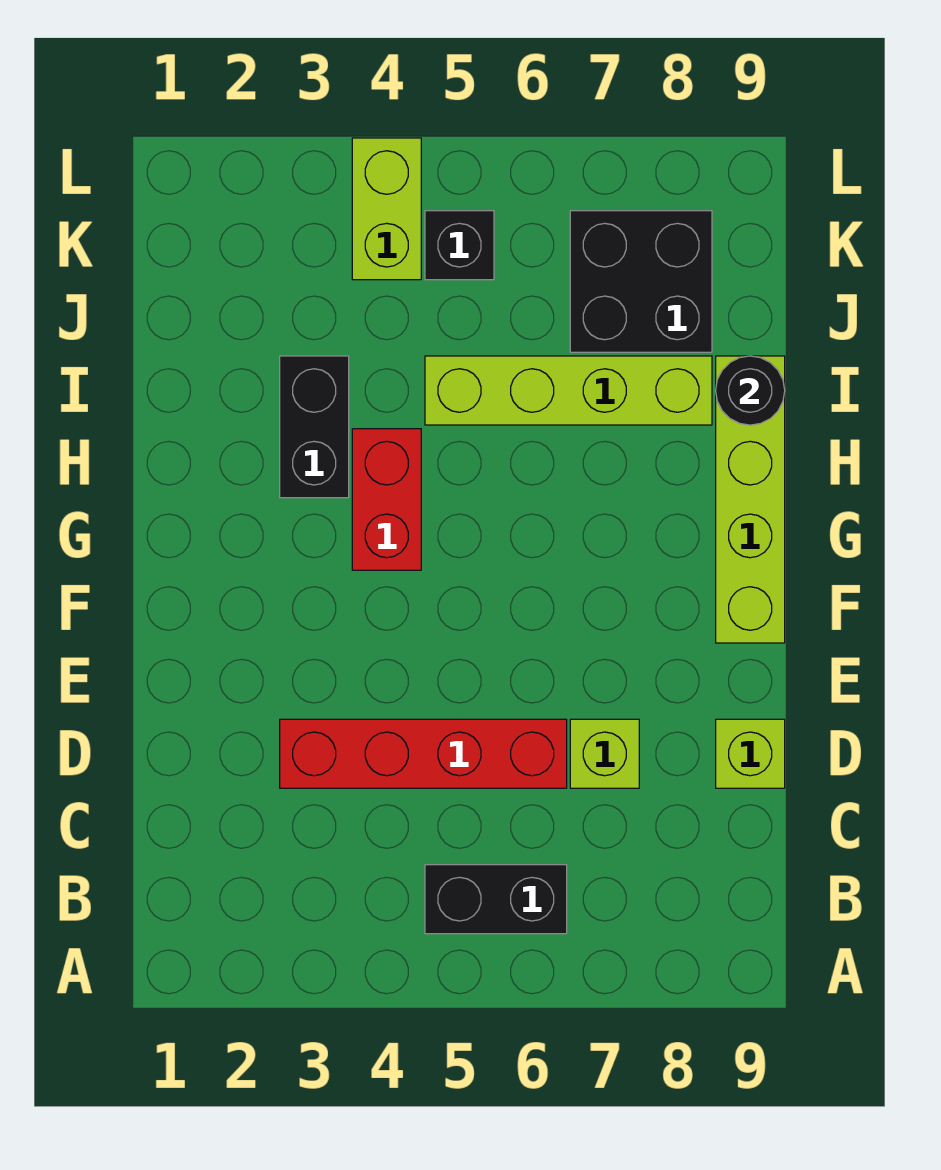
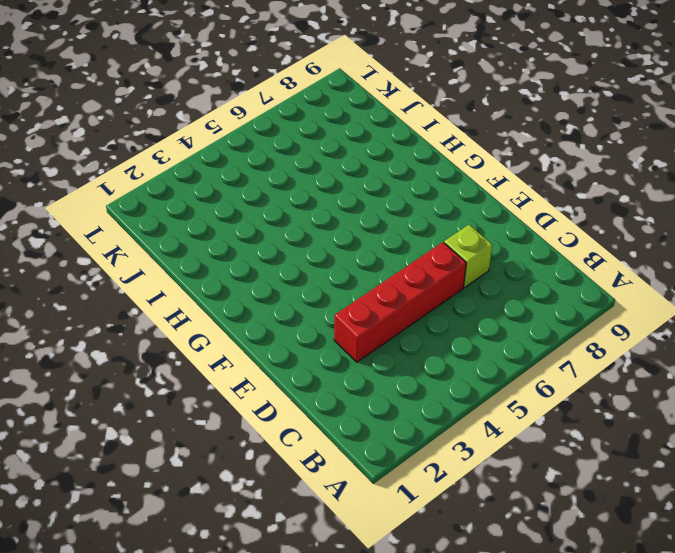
none -> black 1x2 brick [425,865,567,934]
none -> lime 1x1 brick [716,719,785,788]
none -> lime 1x4 brick [716,356,785,643]

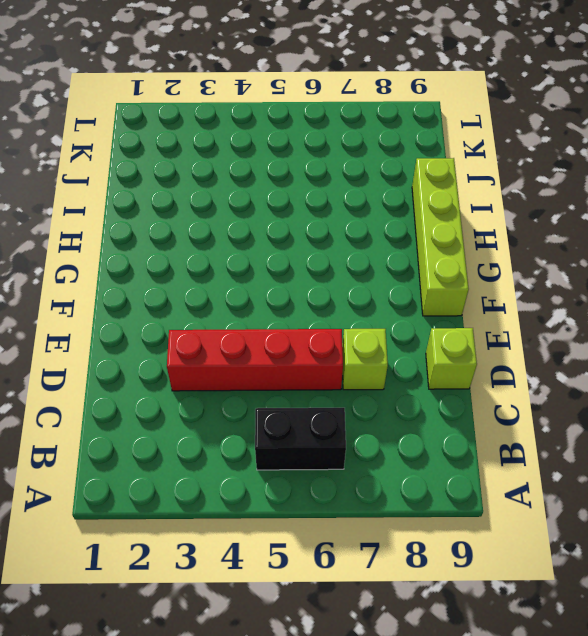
none -> red 1x2 brick [352,429,421,570]
none -> black 1x2 brick [280,356,349,498]
none -> lime 1x4 brick [425,356,712,425]

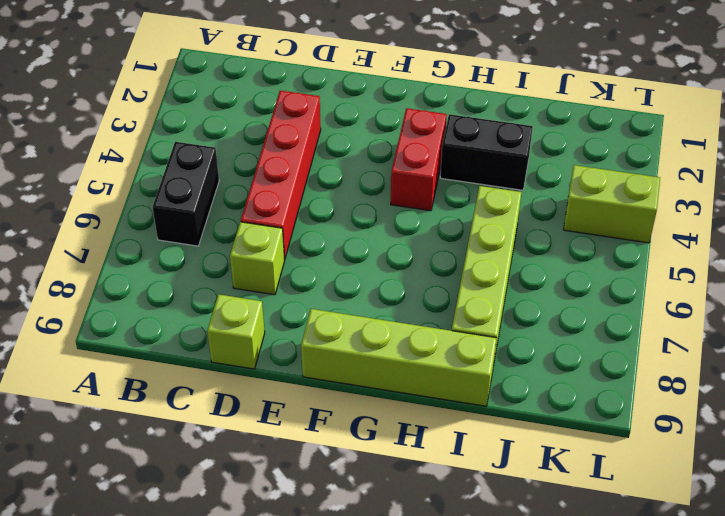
red 1x2 brick [391,108,447,211] -> red 1x2 brick turned to [352,429,421,570]
none -> black 2x2 brick [570,211,712,352]
none -> black 1x1 brick [425,211,494,280]
none -> black 1x1 round brick [716,356,785,425]

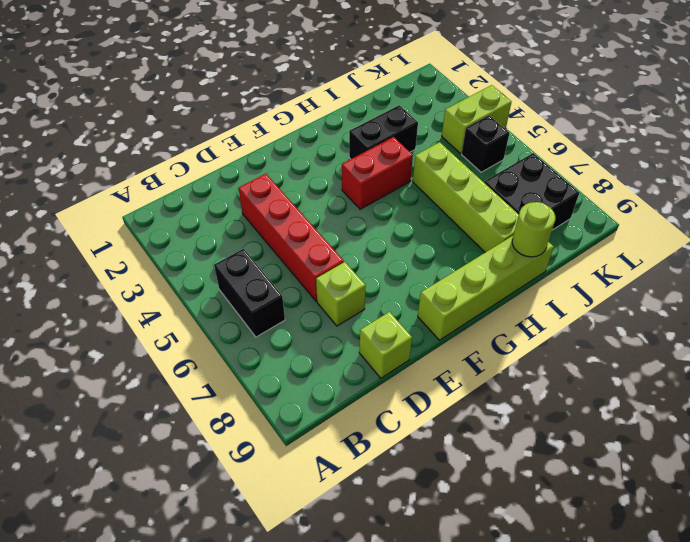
lime 1x1 round brick [512,202,555,257] -> black 1x1 round brick [716,356,785,425]

